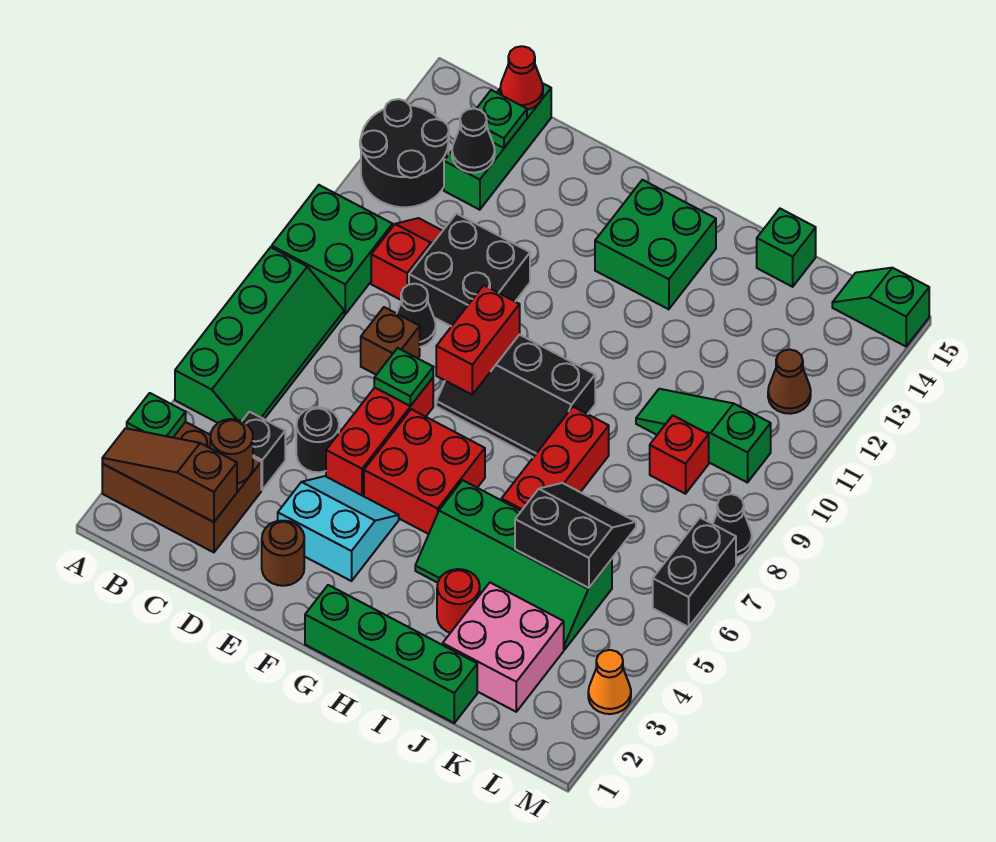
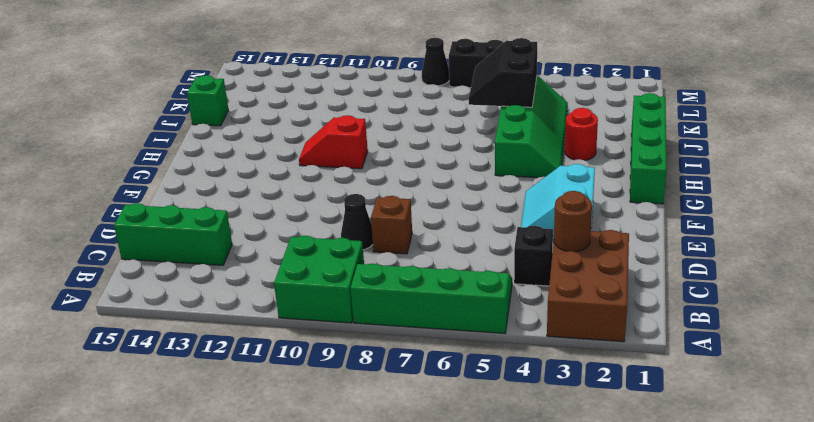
red 1x2 slope [299,115,368,169] -> red 1x2 slope moved to [371,218,442,300]
none -> black 2x2 round brick [360,99,449,207]
none -> black 1x1 round brick [296,407,339,472]
none -> black 2x2 brick [409,214,530,326]
none -> brown 1x1 round brick [262,521,304,586]

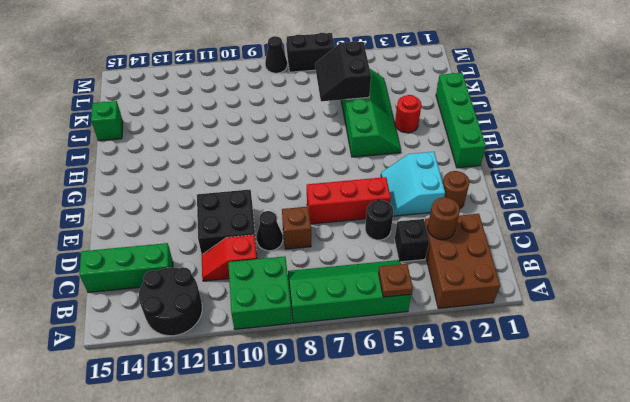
brown 1x1 plate [379,264,413,297] -> none
none -> red 2x2 brick [364,409,485,534]
none -> black 2x3 slope [436,334,595,457]
none -> green 2x2 brick [595,180,716,309]
none -> red 1x3 brick [501,407,609,511]

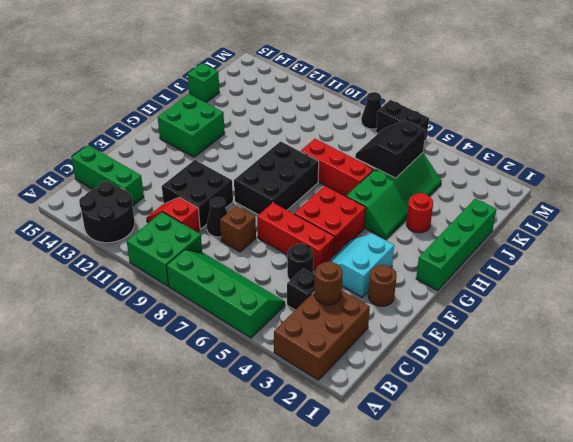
black 2x3 brick [234,141,319,215] -> black 2x3 slope [436,334,595,457]
none -> pink 2x2 brick [443,583,564,712]
none -> green 1x3 slope [636,389,771,483]
none -> red 1x1 brick [650,415,709,494]
none -> brown 1x1 cone [768,350,811,414]

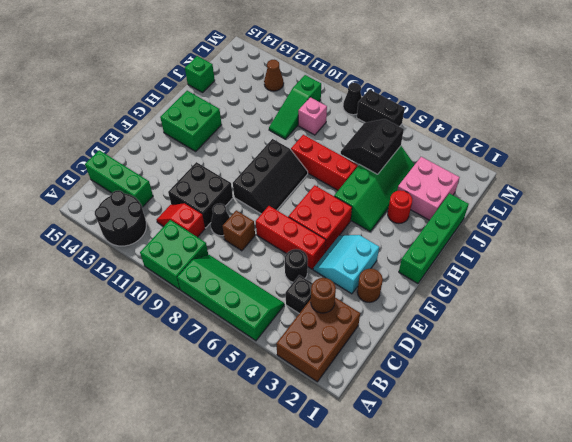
pink 1x1 brick [298,97,327,135] -> red 1x1 brick [650,415,709,494]
none -> green 1x2 slope [832,268,929,346]
none -> orange 1x1 cone [588,650,631,714]
none -> brown 1x3 slope [102,428,237,522]
none -> green 1x1 plate [127,393,186,437]

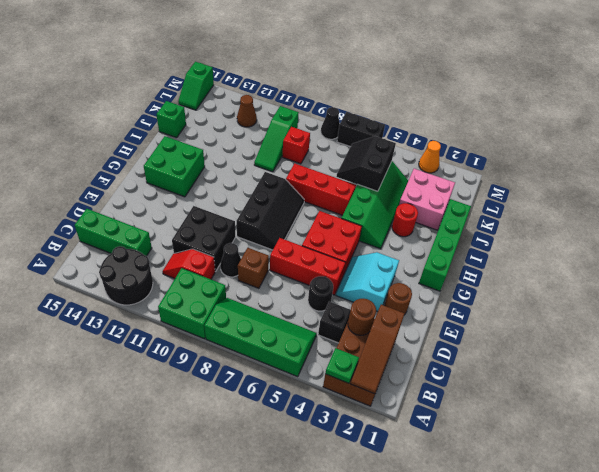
none -> black 1x1 cone [452,109,495,173]
none -> green 1x1 plate [477,90,527,148]
none -> red 1x1 cone [500,46,543,110]
none -> green 1x1 plate [374,348,433,406]

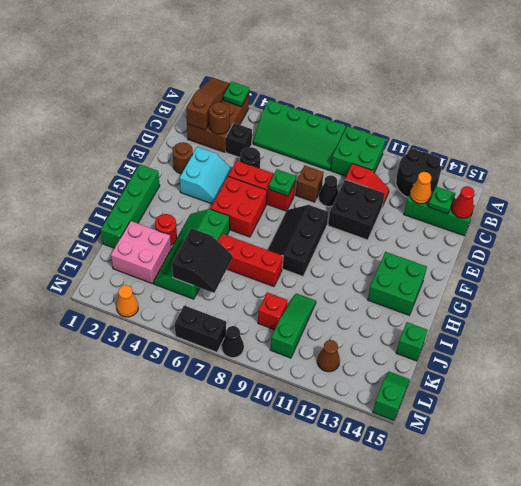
orange 1x1 cone [410,172,431,204] -> black 1x1 cone [452,109,495,173]
none -> red 1x2 brick [436,285,520,395]

